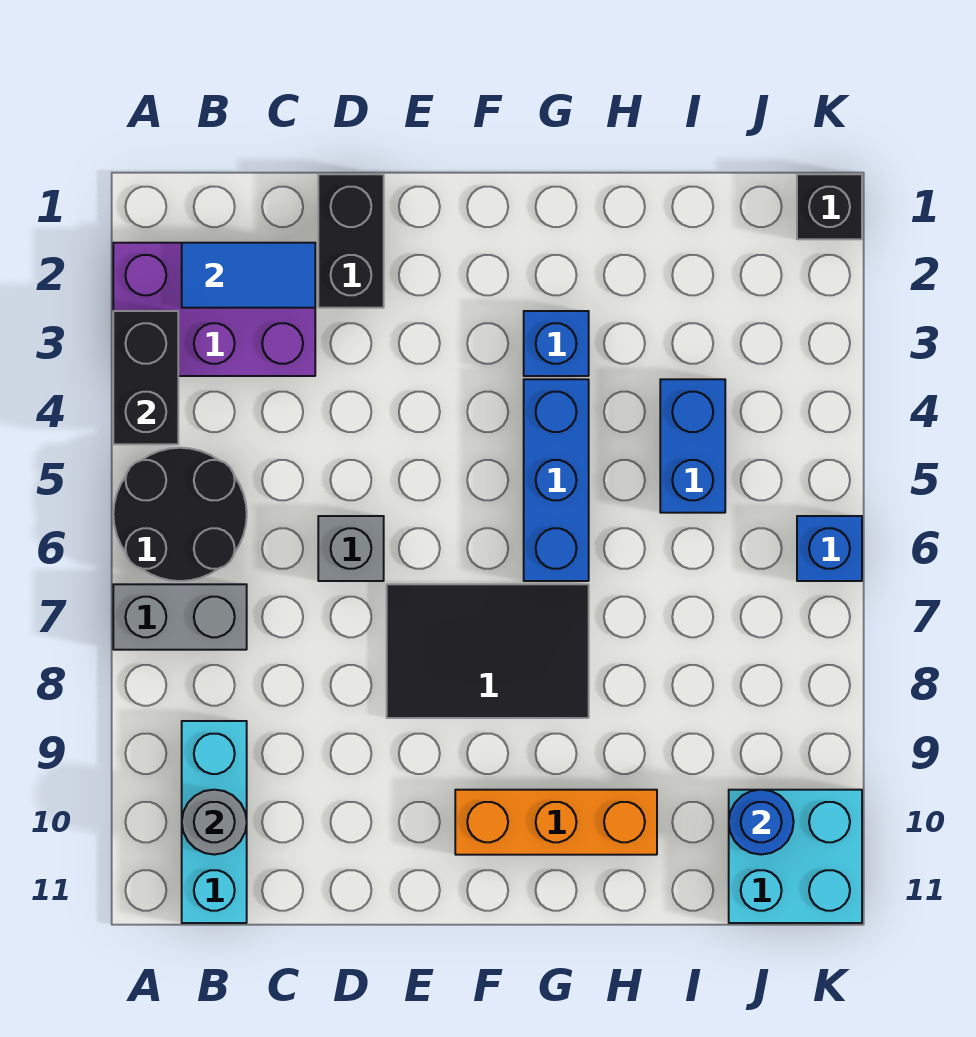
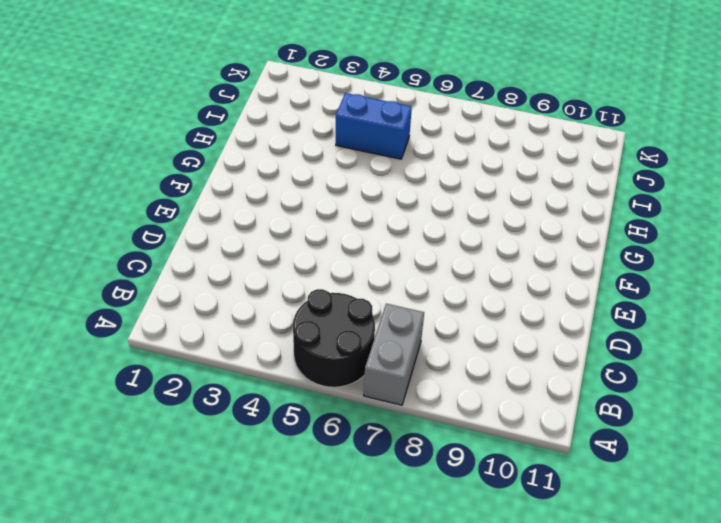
none -> purple 2x3 brick [113,243,315,376]
none -> cyan 1x3 brick [182,721,247,923]
none -> black 1x2 brick [318,174,384,308]

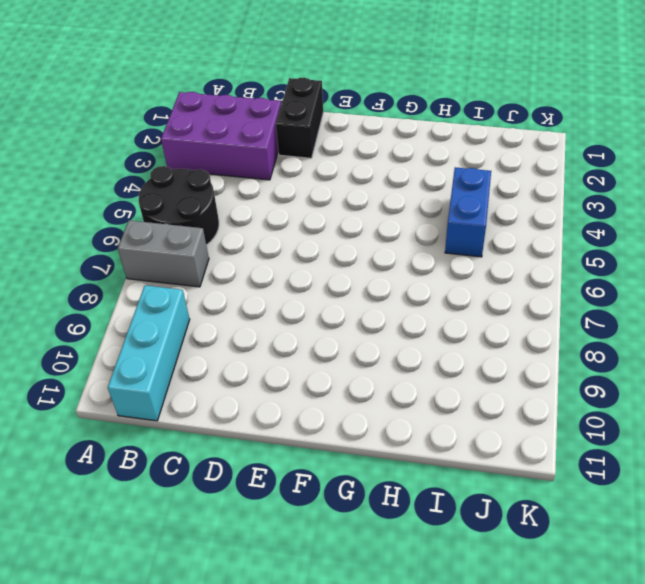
none -> grey 1x1 brick [318,516,384,581]
none -> black 2x3 tile [387,584,589,718]
none -> orange 1x3 brick [455,790,657,855]

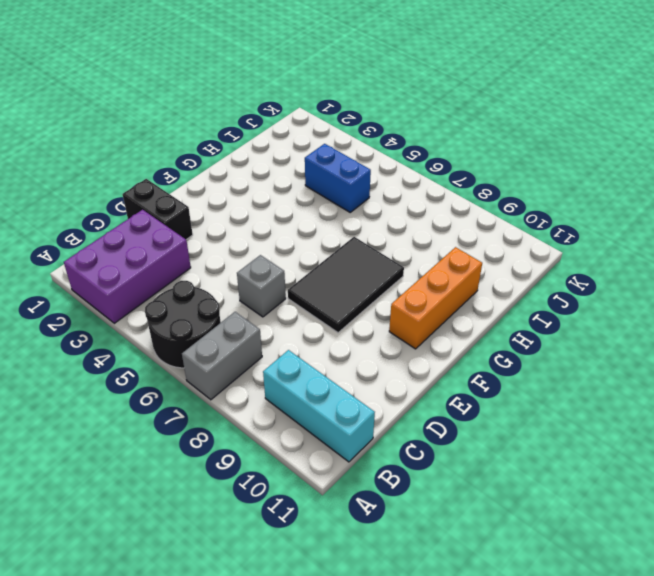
none -> blue 1x1 brick [524,311,589,376]
none -> blue 1x3 brick [524,379,589,581]
none -> cyan 2x2 brick [729,790,862,923]

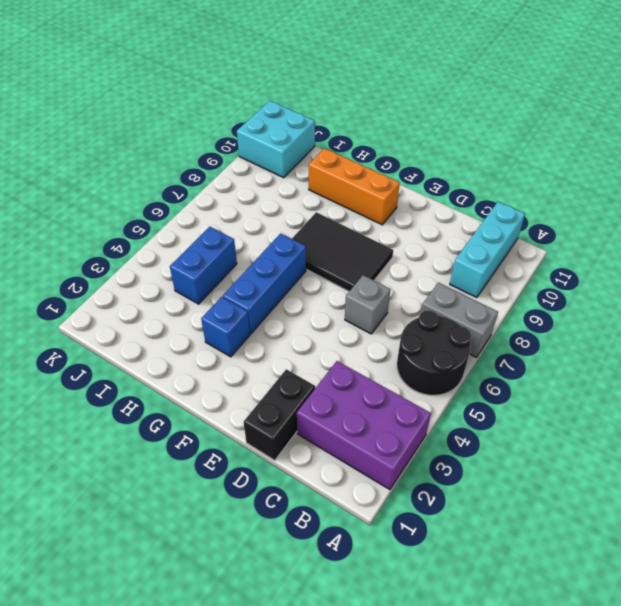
none -> black 1x1 brick [797,174,862,239]
none -> blue 1x1 brick [797,516,862,581]
none -> black 1x2 brick [113,311,178,444]

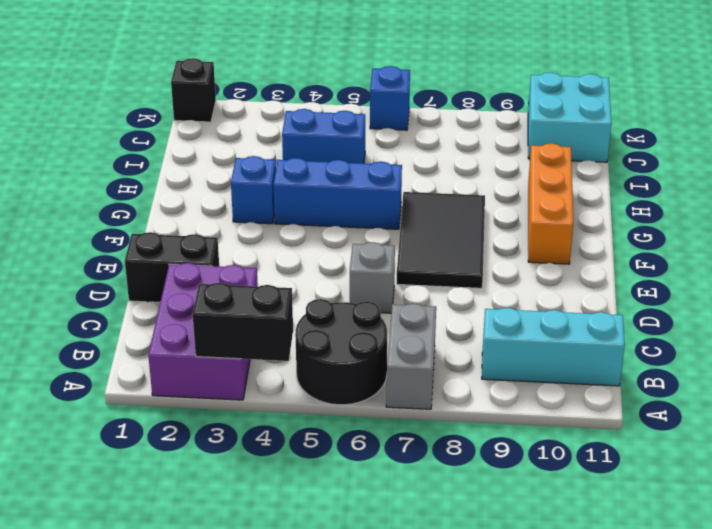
none -> blue 1x2 tile [182,243,315,308]
none -> grey 1x1 round brick [182,790,247,855]
none -> blue 1x1 round brick [729,790,794,855]

